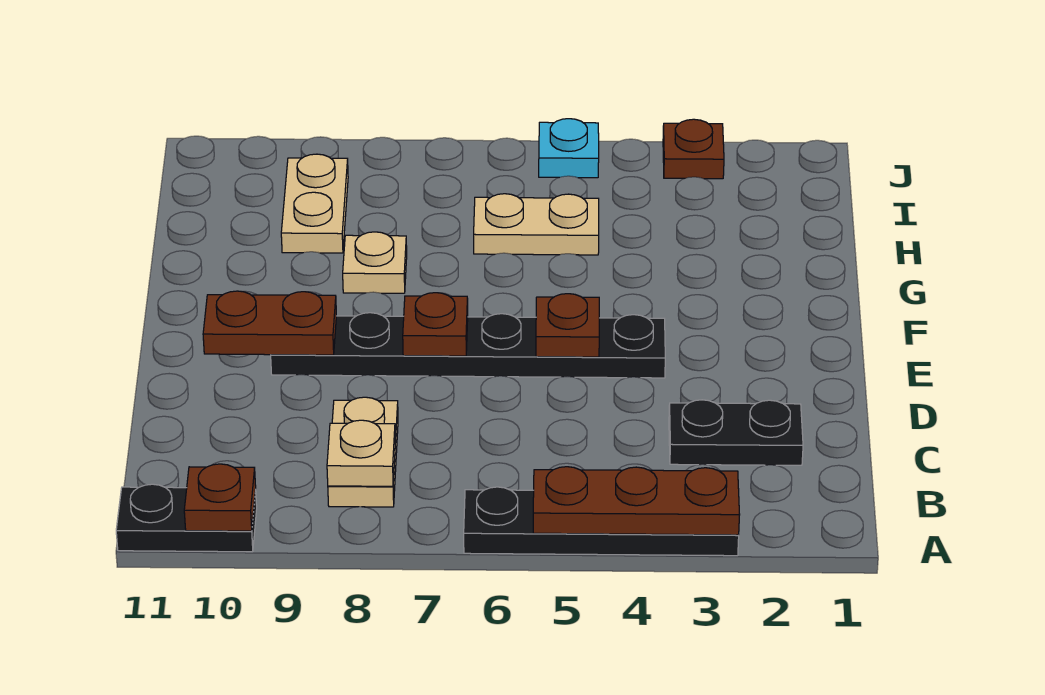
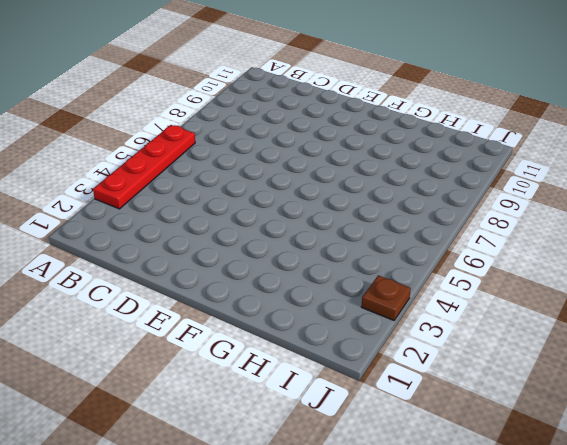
red 1x4 plate [93,125,195,209] -> black 1x4 plate [464,487,739,556]
none -> black 1x2 plate [116,484,257,552]
none -> tan 1x2 plate [328,397,398,507]
none -> black 1x2 plate [669,400,803,465]

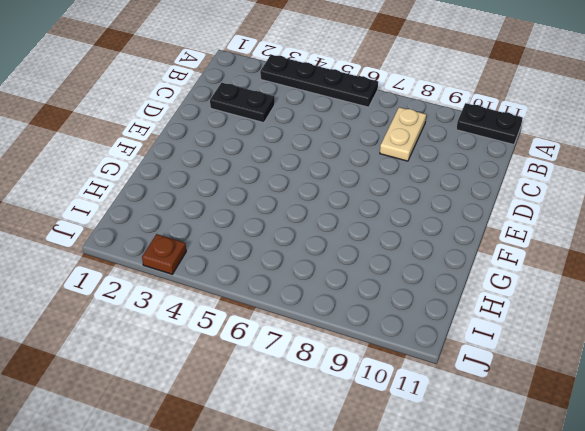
none -> black 1x6 plate [271,313,665,378]
none -> tan 1x1 plate [343,232,407,293]
none -> tan 1x2 plate [474,194,599,255]

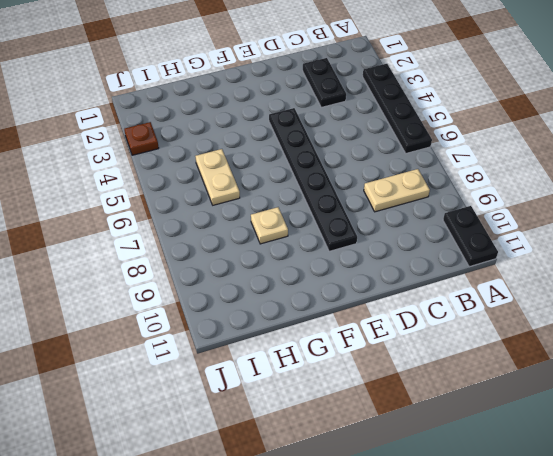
none -> tan 1x2 plate [281,154,348,253]
none -> cyan 1x1 plate [539,119,599,178]
none -> brown 1x3 plate [533,467,740,535]

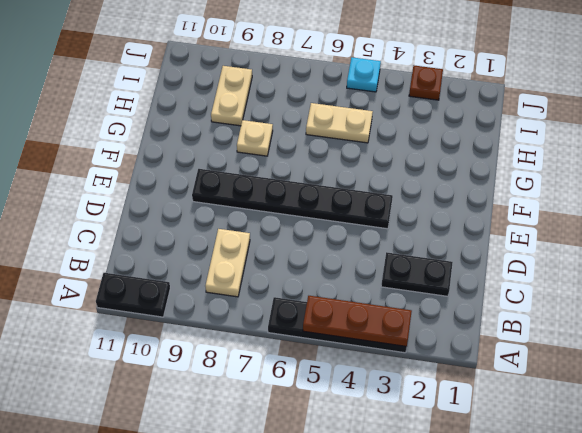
none -> brown 1x1 plate [184,464,256,531]
none -> tan 1x1 plate [327,420,395,486]
none -> brown 1x1 plate [536,294,599,357]

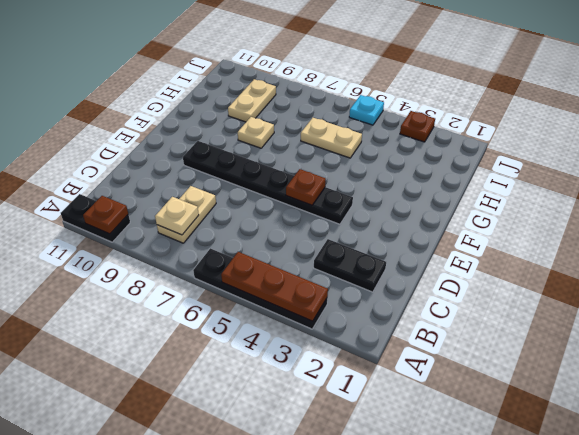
none -> brown 1x1 plate [403,293,468,356]
none -> brown 1x2 plate [203,291,336,355]

